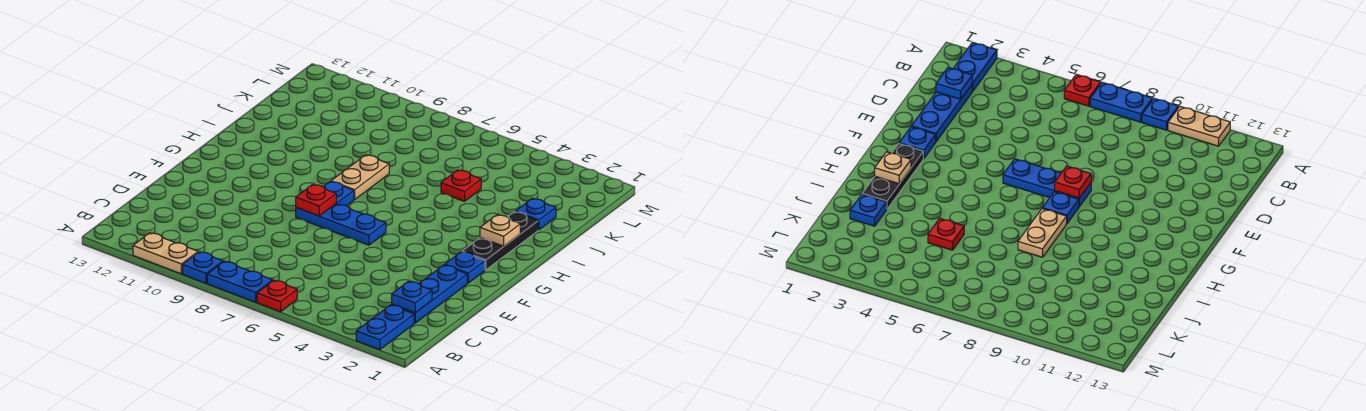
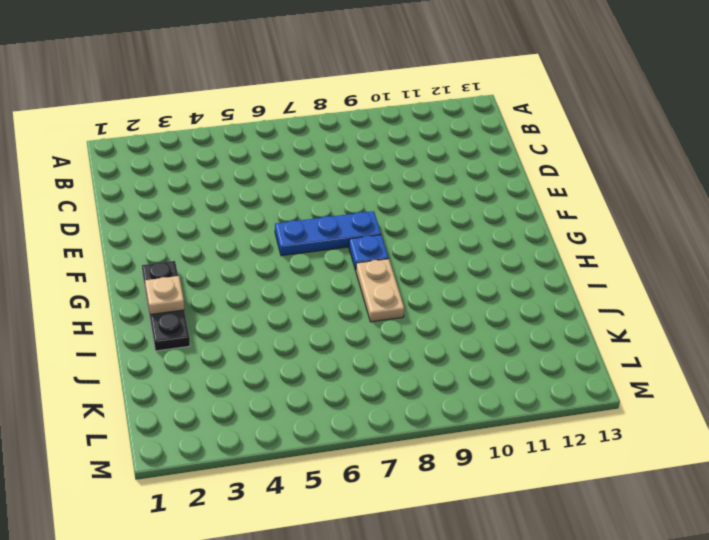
none -> blue 1x2 plate [356,305,414,350]
none -> red 1x1 plate [257,280,297,312]
none -> blue 1x2 plate [207,261,273,302]

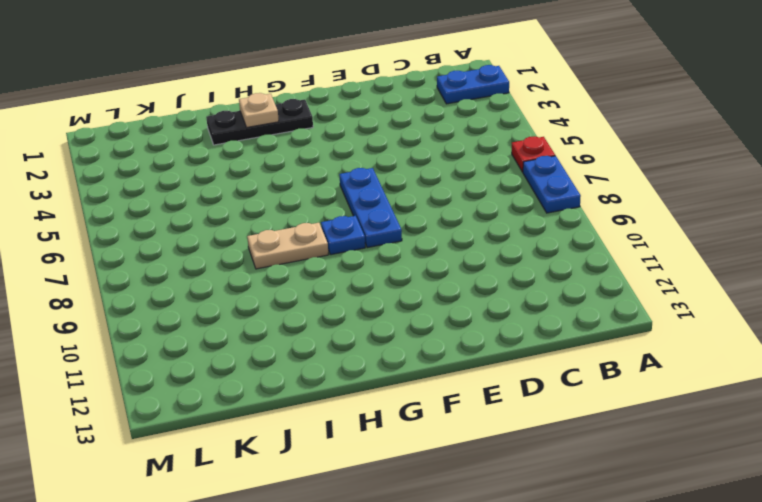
none -> blue 1x1 plate [183,252,223,283]
none -> tan 1x2 plate [133,233,198,274]
none -> blue 1x3 plate [392,265,467,323]

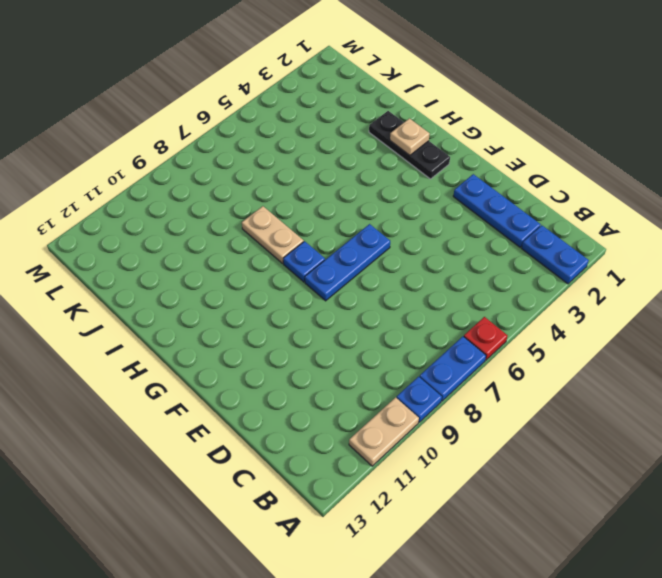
none -> blue 1x1 plate [445,252,485,283]
none -> blue 1x1 plate [515,198,556,230]
none -> red 1x1 plate [441,170,481,201]

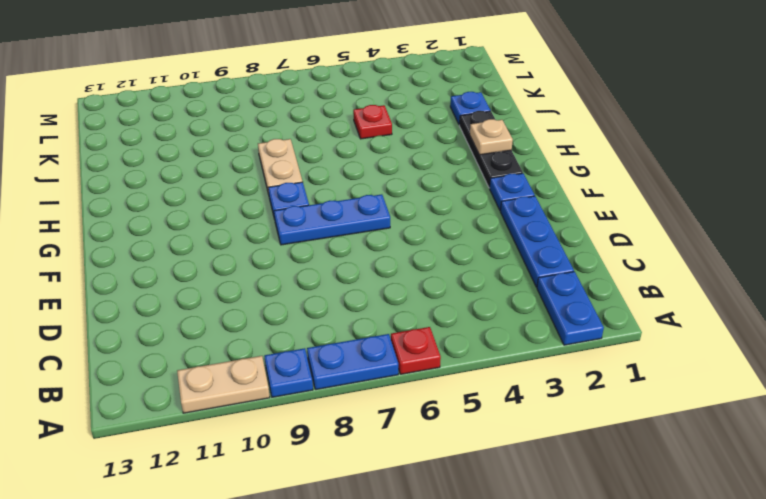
none -> blue 1x1 plate [392,281,432,313]
none -> red 1x1 plate [296,185,336,216]

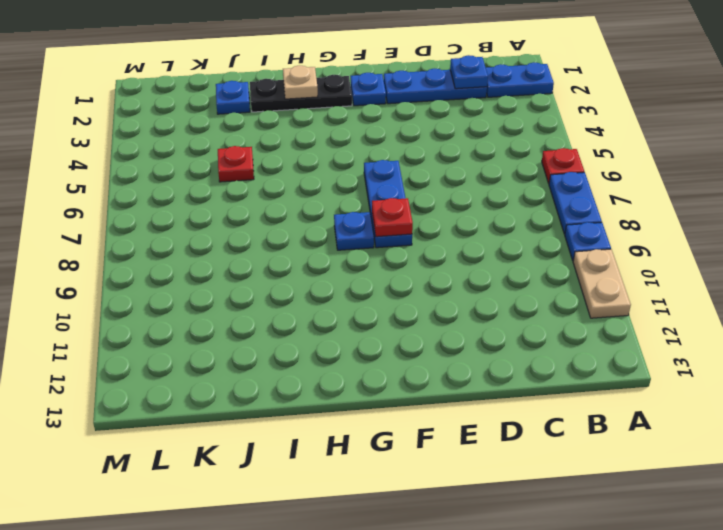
none -> tan 1x2 plate [331,155,389,200]

